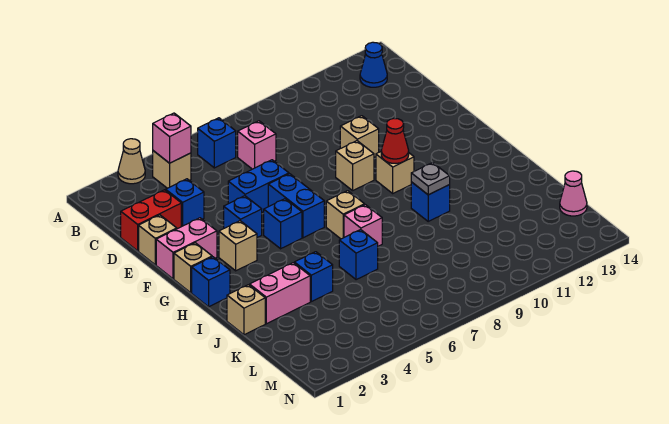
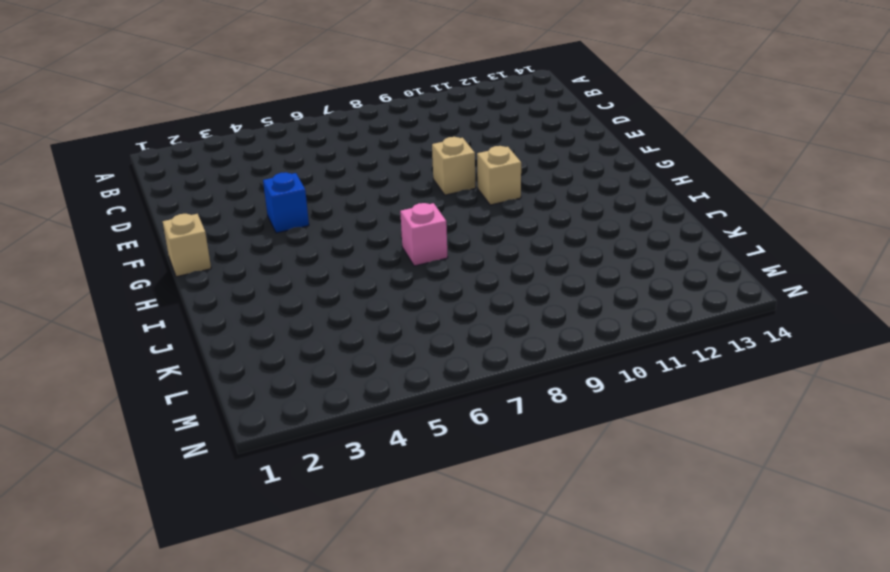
none -> tan 1x1 cone [118,139,145,184]
none -> tan 1x1 brick [153,151,191,188]
none -> blue 1x1 brick [198,118,236,168]
none -> blue 1x1 cone [360,42,387,87]

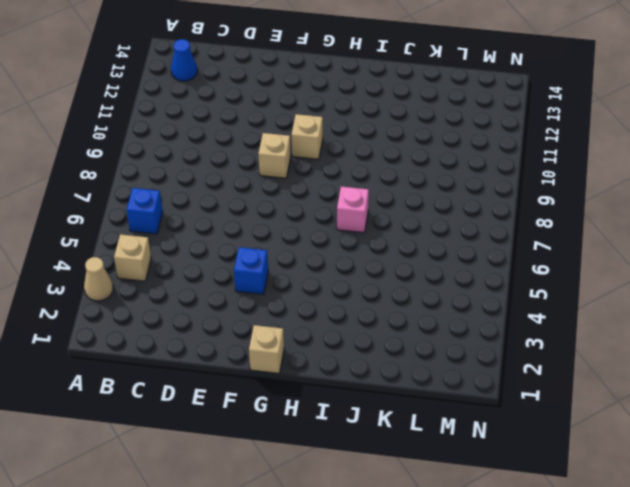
none -> pink 1x1 brick [238,121,276,169]
none -> red 1x2 brick [121,190,181,251]
none -> blue 1x1 brick [166,179,204,227]
none -> tan 1x1 brick [139,215,177,265]

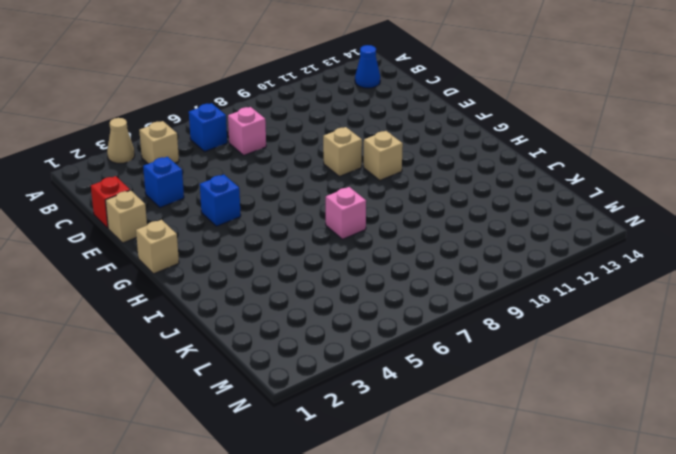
red 1x1 brick [91,176,130,228] -> red 1x2 brick [121,190,181,251]
none -> blue 1x2 brick [228,160,289,212]
none -> tan 1x1 brick [340,116,379,157]
none -> pink 1x2 brick [156,218,217,279]
none -> blue 1x2 brick [268,174,324,238]

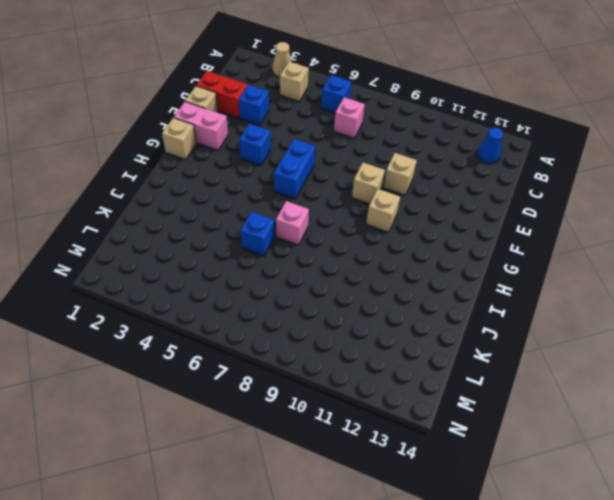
none -> blue 1x2 brick [228,160,289,212]
none -> tan 1x1 brick [219,221,257,271]
none -> blue 1x1 brick [264,199,302,249]
none -> blue 1x1 brick [192,257,230,307]

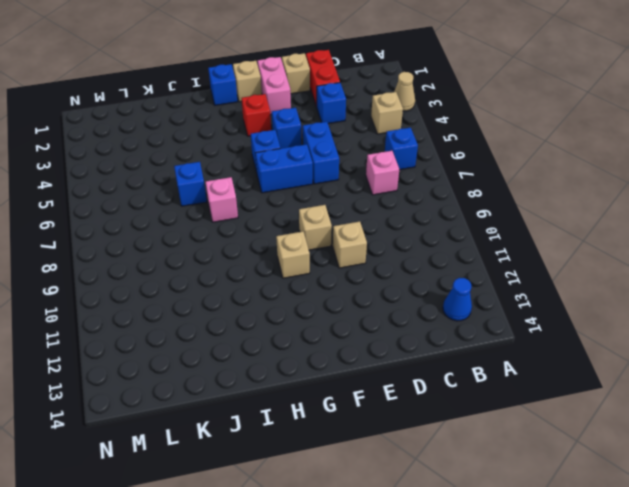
red 1x1 brick [242,94,271,136] -> tan 1x1 brick [219,221,257,271]
none -> tan 1x1 brick [326,191,365,239]
none -> blue 1x1 brick [411,182,450,221]
none -> tan 1x1 brick [227,285,265,335]
none -> pink 1x2 brick [250,263,310,324]

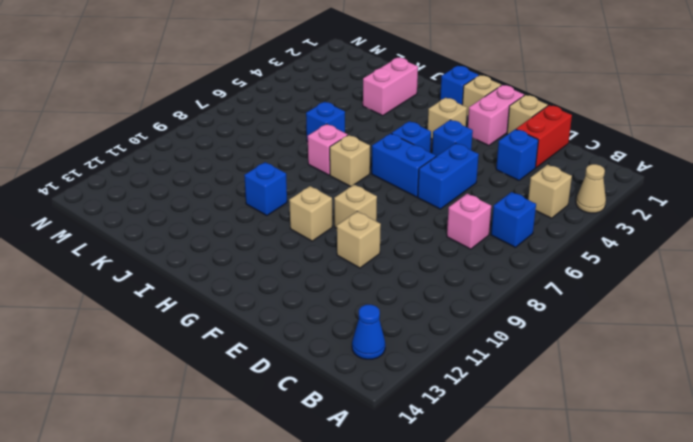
none -> tan 1x1 brick [227,285,265,335]
none -> blue 1x1 brick [294,252,333,302]
none -> pink 1x1 cone [560,171,587,216]
none -> pink 1x1 brick [153,113,191,163]

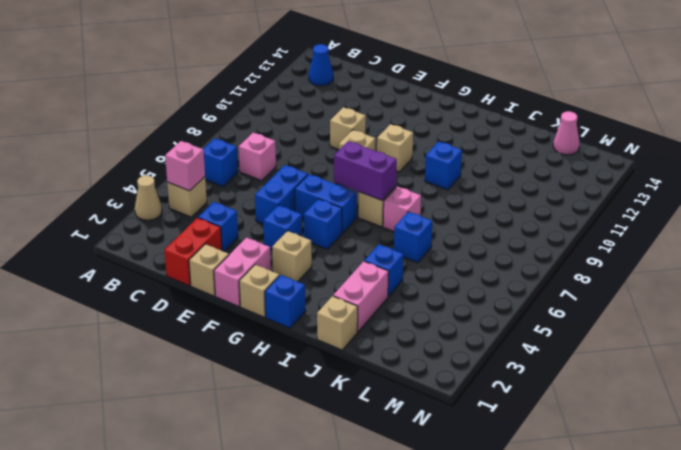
purple 1x2 brick [334,141,397,200] -> none
none -> red 1x1 cone [381,119,409,163]
none -> grey 1x1 plate [411,163,450,195]

